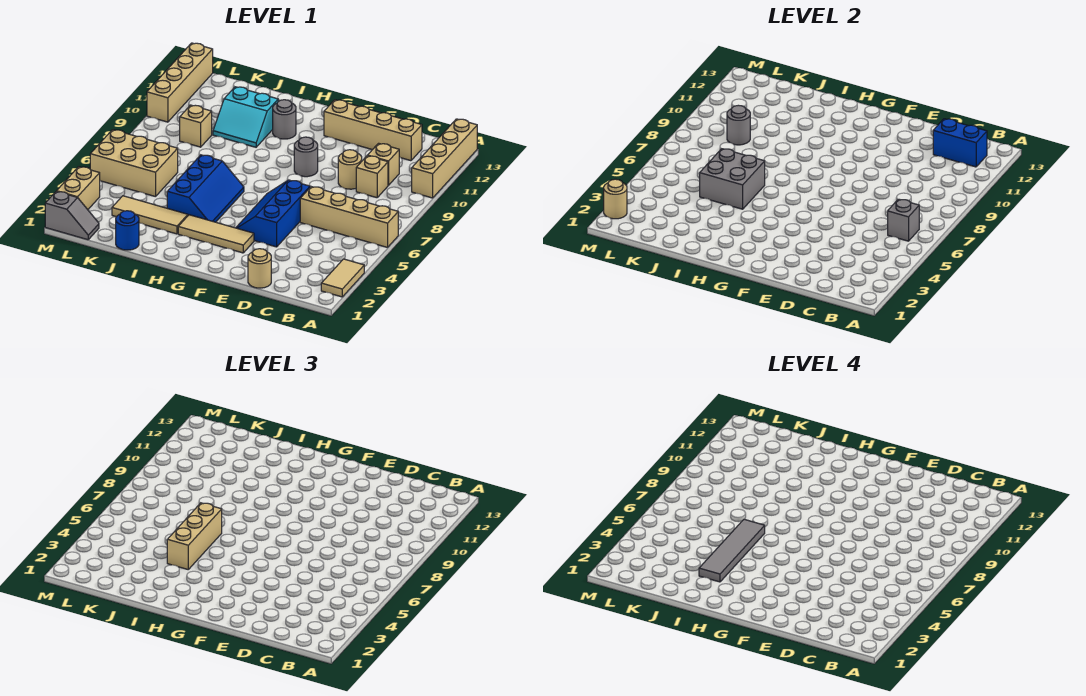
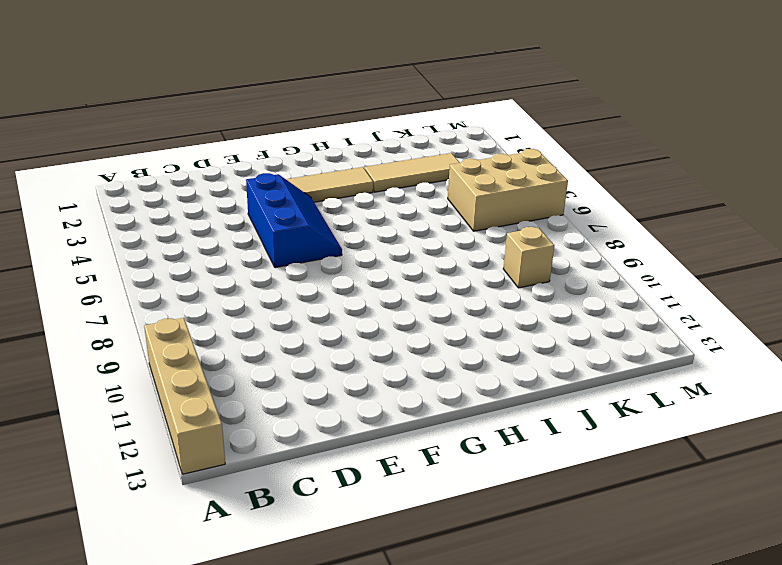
none -> tan 1x2 tile [321,259,364,297]
none -> tan 1x4 brick [300,187,398,247]
none -> tan 1x1 brick [356,156,388,198]

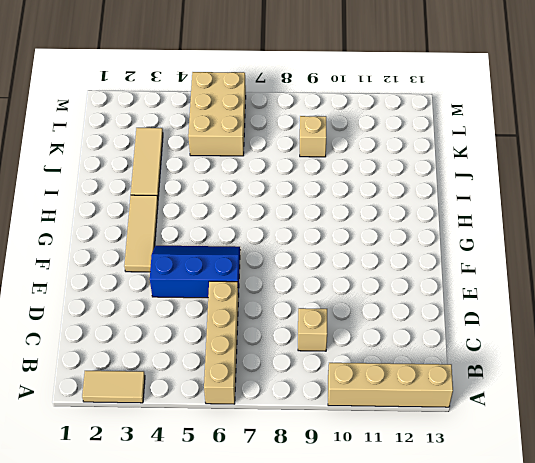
none -> tan 1x1 brick [368,143,399,185]
none -> tan 1x4 brick [324,100,422,161]
none -> tan 1x1 round brick [248,249,271,288]

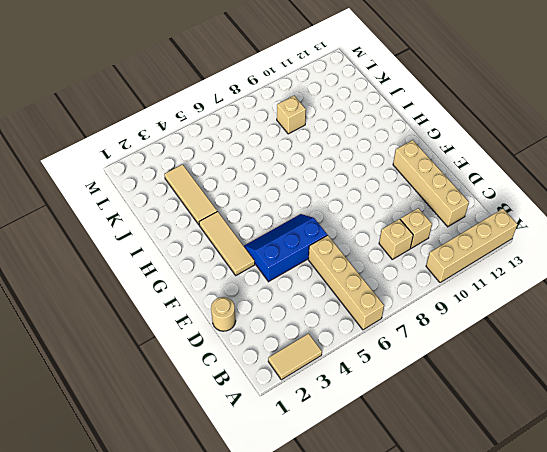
none -> tan 1x1 round brick [338,150,362,189]
none -> grey 1x1 round brick [294,137,318,177]
none -> blue 2x3 slope [167,155,244,222]

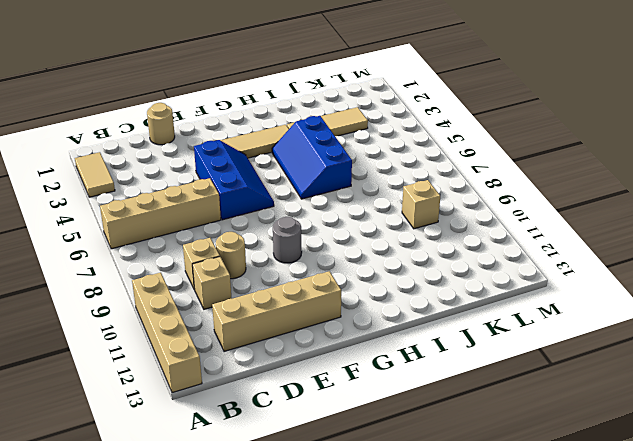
none -> grey 1x1 round brick [273,100,296,139]
none -> cyan 2x2 slope [213,87,278,147]
none -> blue 1x1 round brick [116,211,139,250]

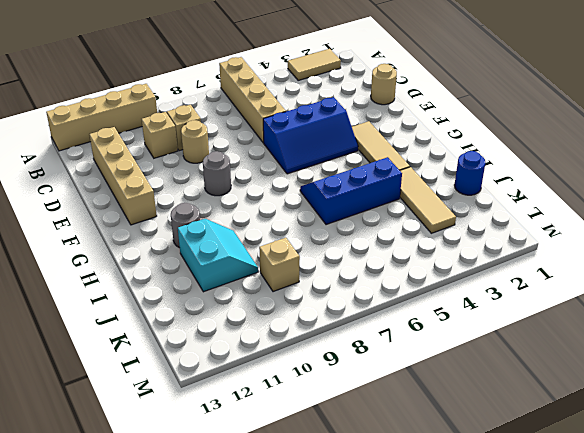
none -> tan 2x3 brick [90,130,178,197]
none -> grey 1x2 slope [45,191,99,240]
none -> tan 1x2 brick [57,167,100,210]

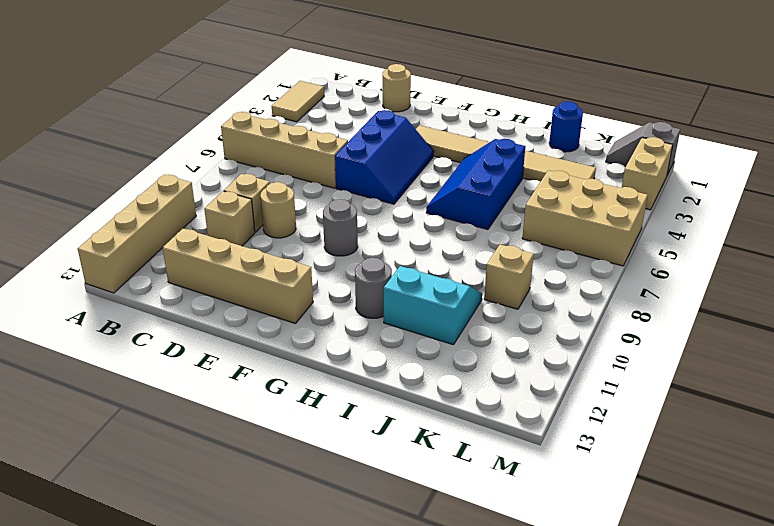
none -> tan 1x4 brick [147,43,213,122]
none -> grey 1x1 brick [888,199,919,241]
none -> blue 1x2 brick [933,119,987,167]

